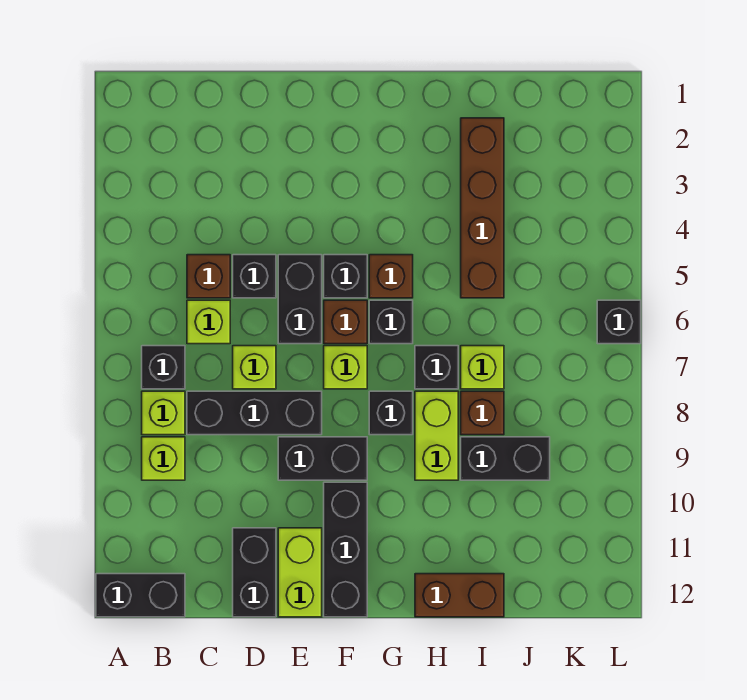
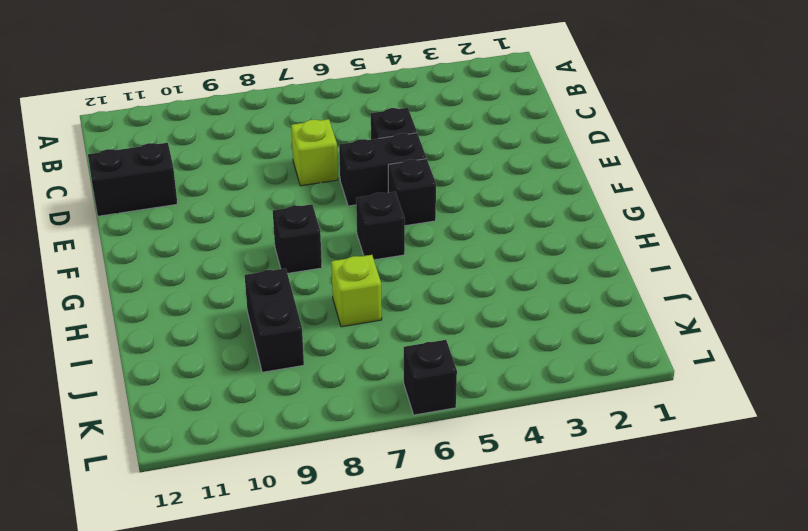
none -> black 1x2 brick [96,574,185,617]
none -> black 1x1 brick [142,346,185,389]
none -> lime 1x1 brick [142,391,185,435]

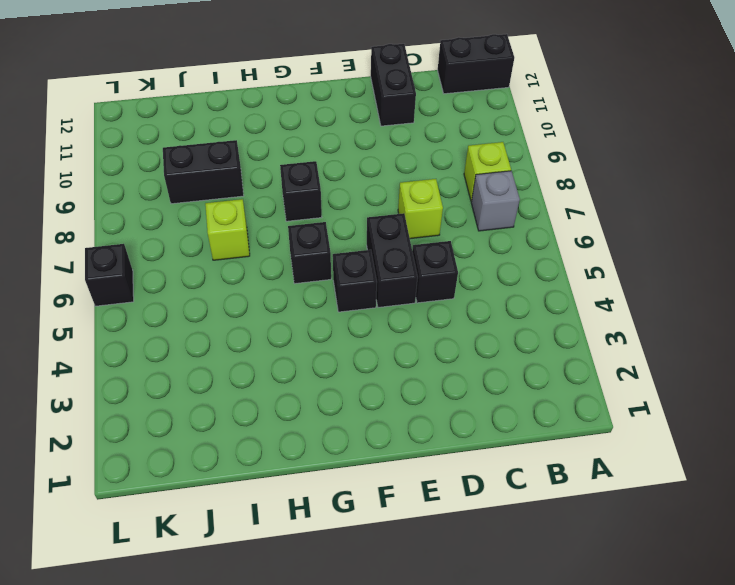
grey 1x1 brick [471,171,520,231] -> black 1x1 brick [142,346,185,389]
none -> lime 1x1 brick [142,437,185,480]
none -> brown 1x1 brick [187,255,230,298]
none -> lime 1x1 brick [187,300,230,344]

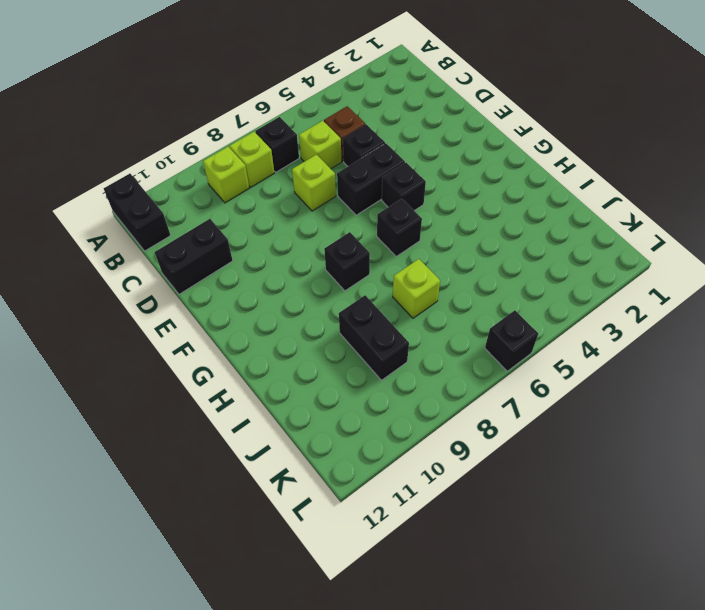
none -> black 1x3 brick [187,391,322,435]
none -> black 1x2 brick [278,437,367,480]
none -> lime 1x2 brick [278,528,322,617]

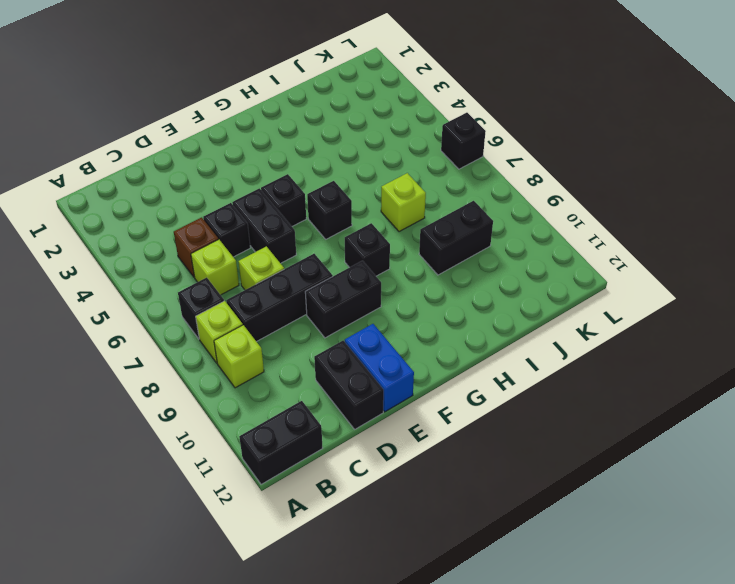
blue 1x2 brick [345,324,414,412] -> lime 1x2 brick [278,528,322,617]
none -> brown 1x1 brick [324,300,367,344]
none -> lime 1x1 brick [324,346,367,389]
none -> black 1x3 brick [324,482,367,617]

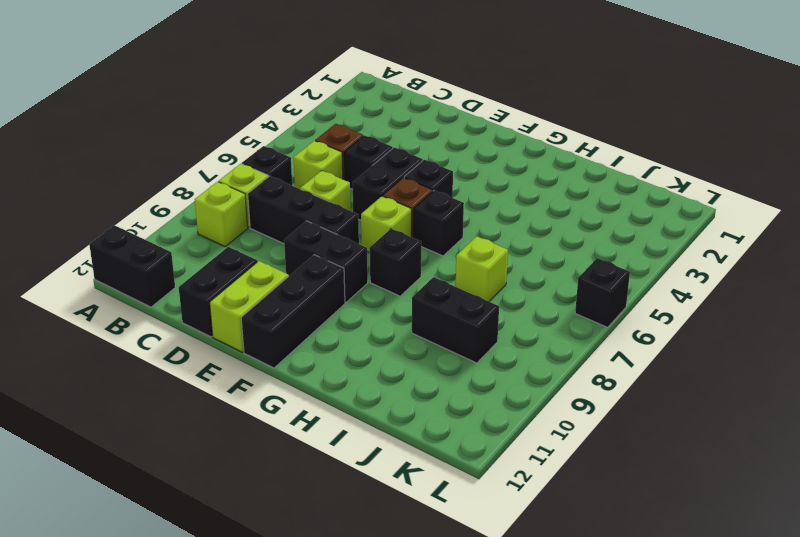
none -> brown 1x1 brick [369,255,413,298]
none -> black 1x1 brick [415,346,458,389]
none -> lime 1x2 brick [415,391,458,480]

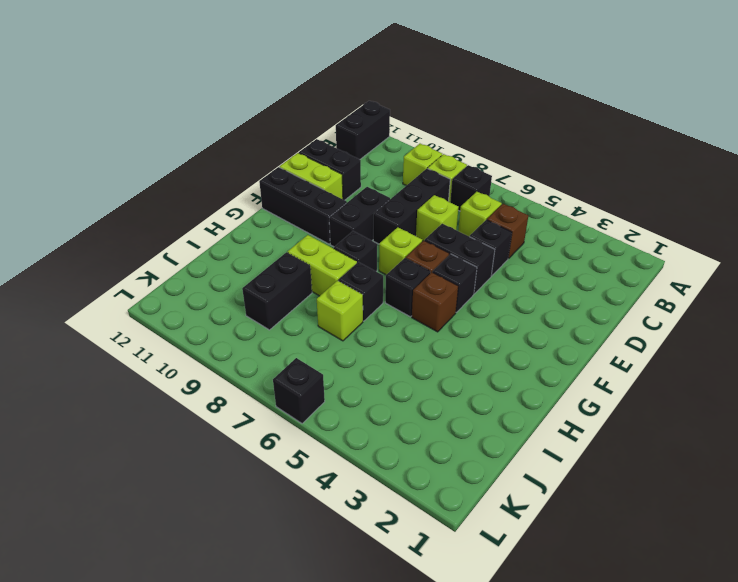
none -> brown 1x2 brick [415,574,504,617]
none -> brown 1x4 brick [461,118,504,298]
none -> brown 1x1 brick [461,391,504,435]

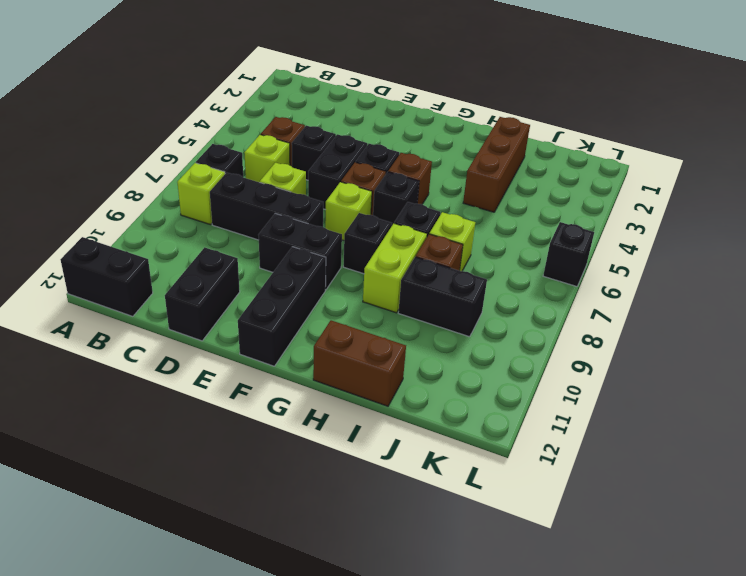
brown 1x3 brick [463,117,530,212] -> brown 1x4 brick [461,118,504,298]
none -> lime 1x1 brick [142,437,185,480]
none -> lime 1x2 brick [278,528,322,617]

